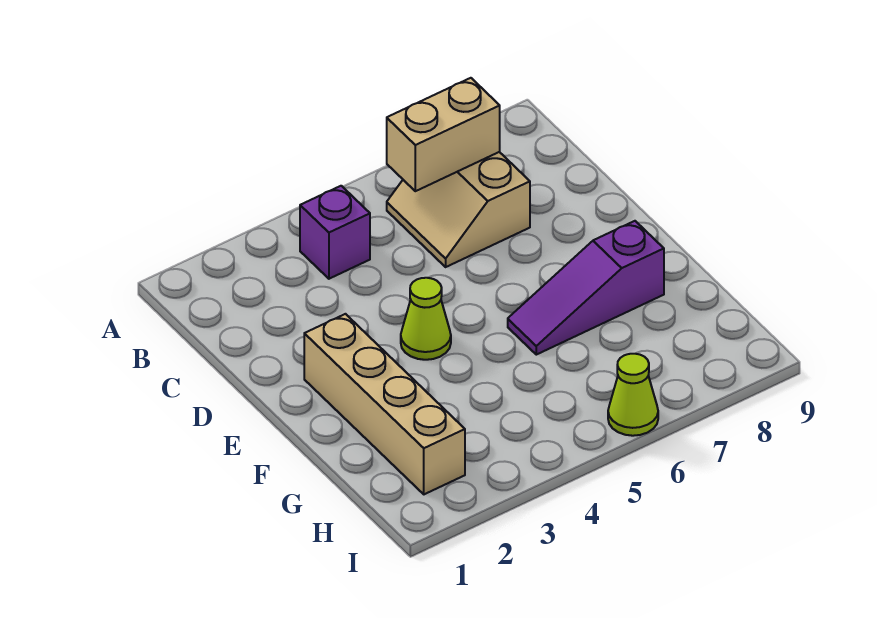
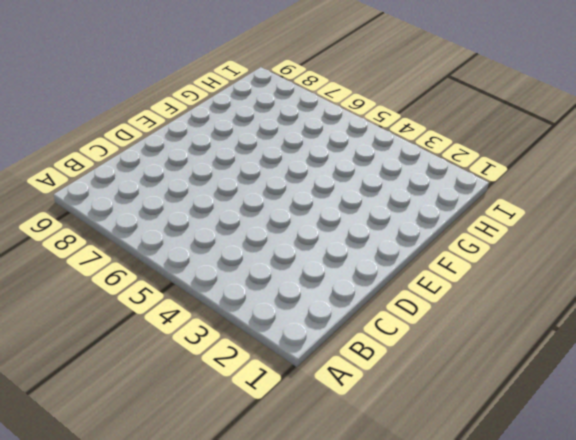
none -> purple 1x1 brick [300,186,370,279]
none -> tan 2x2 slope [387,152,530,267]

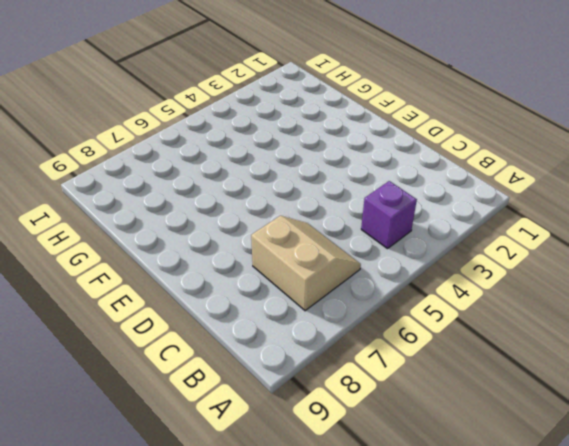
none -> tan 1x4 brick [304,314,465,494]
none -> lime 1x1 cone [401,278,451,360]

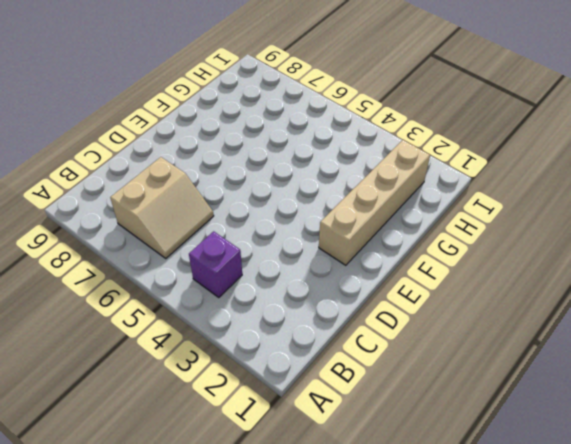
none -> lime 1x1 cone [401,278,451,360]
none -> purple 1x3 slope [508,221,664,355]

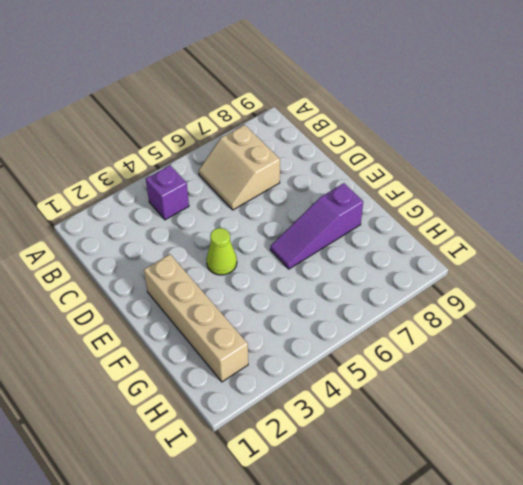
none -> lime 1x1 cone [608,354,658,436]
none -> tan 1x2 brick [387,78,500,191]

